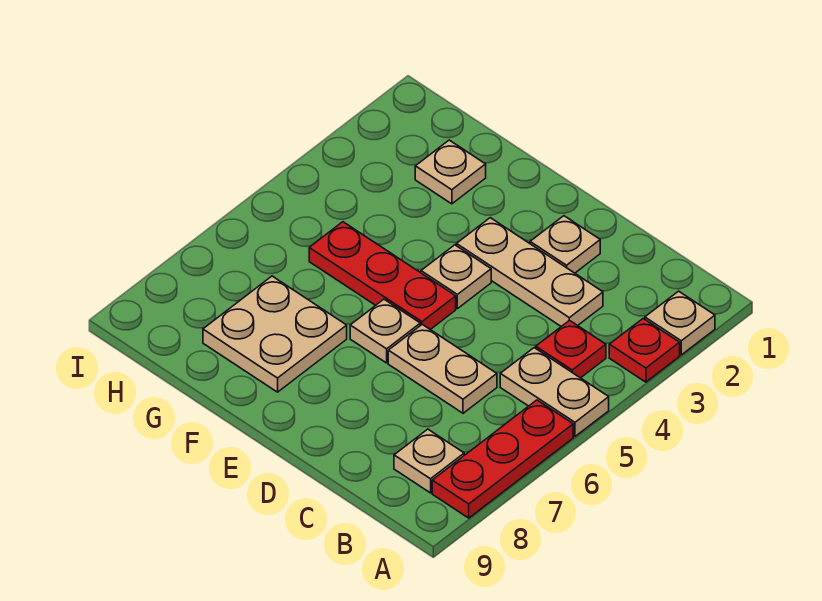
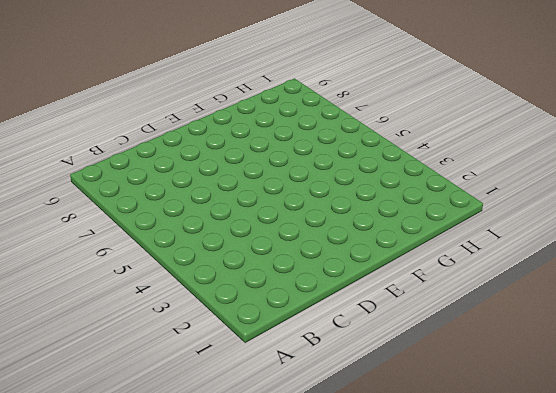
none -> tan 1x1 plate [645,291,715,355]
none -> red 1x1 plate [609,319,680,382]
none -> tan 1x2 plate [500,348,609,436]

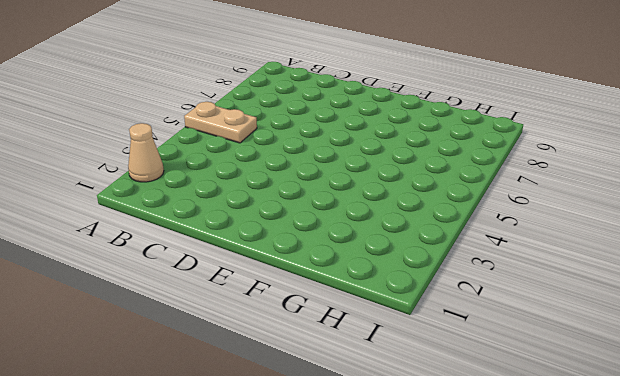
tan 1x1 cone [128,123,164,182] -> tan 1x1 plate [645,291,715,355]
none -> red 1x1 plate [609,319,680,382]
none -> red 1x3 plate [432,400,573,518]
none -> red 1x1 plate [536,320,606,378]

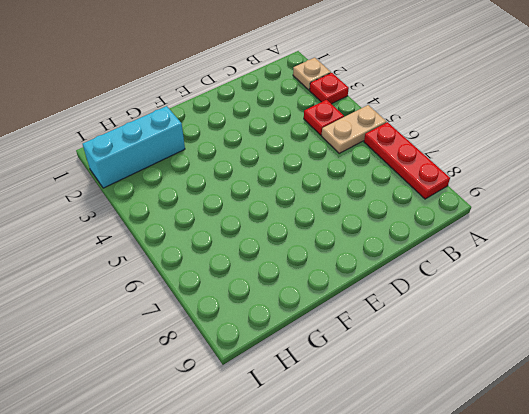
cyan 1x3 brick [83,106,185,188] -> tan 1x1 plate [415,140,486,204]
none -> tan 1x1 plate [394,429,464,493]
none -> tan 1x3 plate [456,218,603,326]
none -> tan 1x2 plate [388,325,497,413]

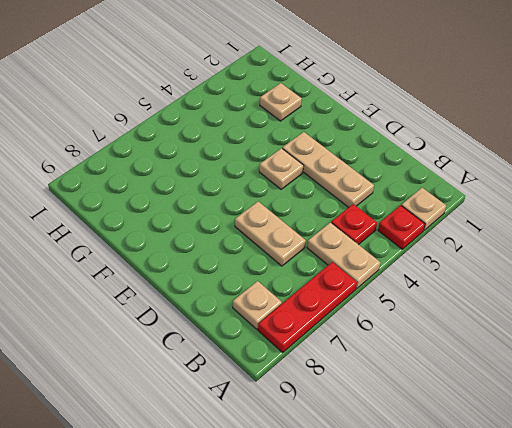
none -> tan 1x1 plate [530,216,600,273]
none -> red 1x3 plate [309,222,456,330]
none -> tan 1x1 plate [350,299,420,363]

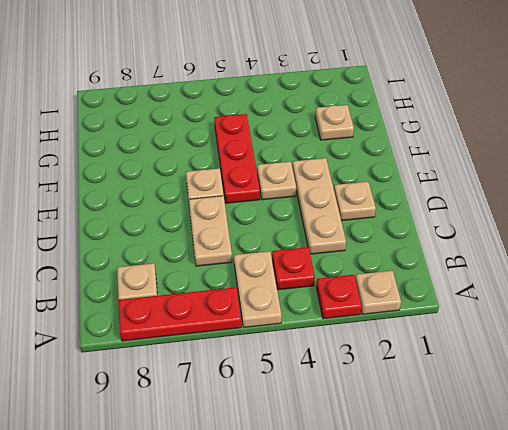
none -> tan 2x2 plate [203,276,347,392]

